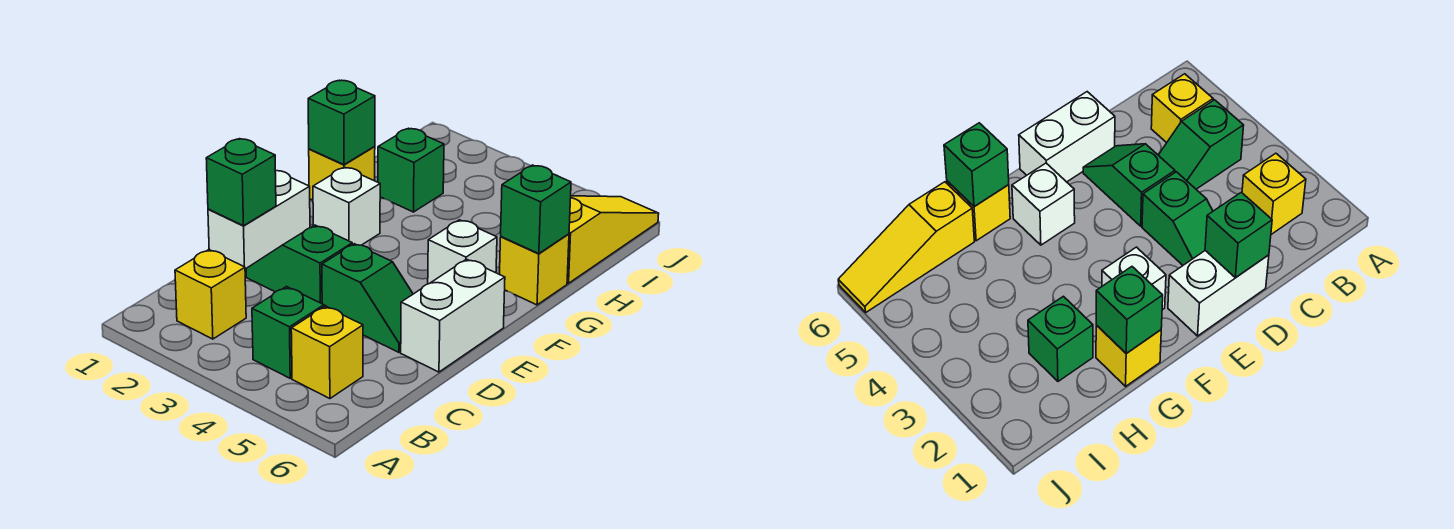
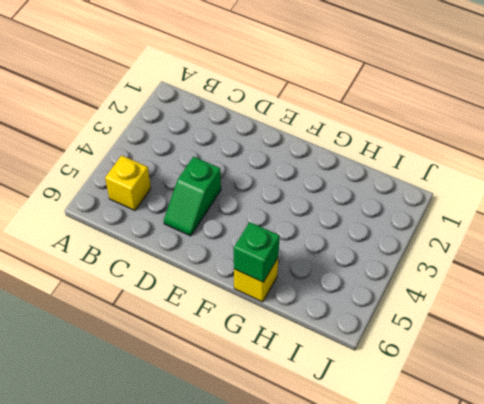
none -> yellow 1x1 brick [175,250,246,339]
none -> green 1x2 slope [252,287,329,378]
none -> white 1x2 brick [208,171,310,276]

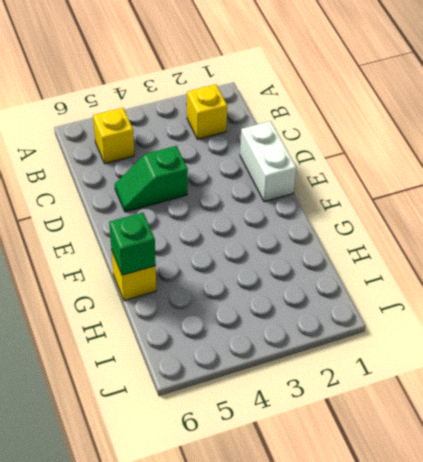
none -> green 1x2 slope [252,287,329,378]
none -> green 1x2 slope [246,225,352,304]
none -> white 1x2 brick [401,259,505,372]

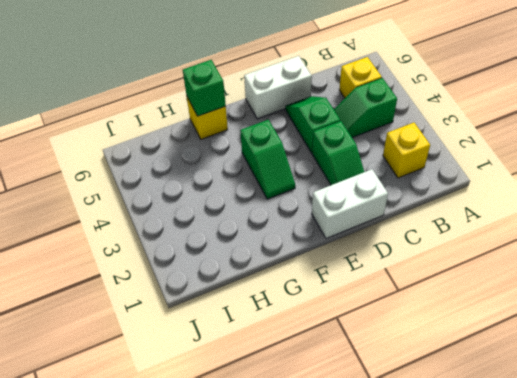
green 1x2 slope [240,120,295,199] -> none
none -> white 1x1 brick [313,167,380,245]
none -> white 1x1 brick [428,220,497,284]
none -> yellow 1x1 brick [309,147,375,200]

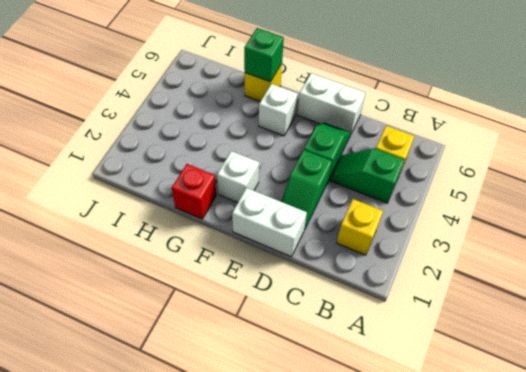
red 1x1 brick [172,164,216,219] -> yellow 1x1 brick [309,147,375,200]
none -> green 1x1 brick [378,128,444,212]
none -> yellow 1x3 slope [567,196,659,283]
none -> green 1x1 brick [206,139,276,226]

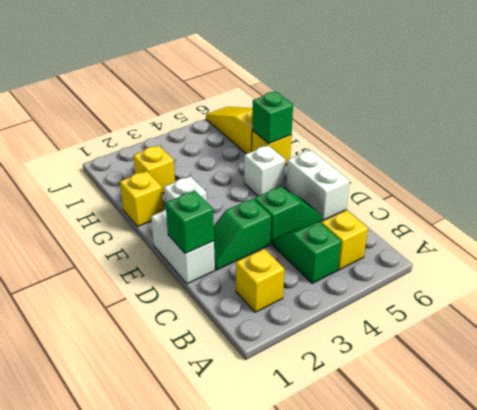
yellow 1x1 brick [133,146,175,194] -> green 1x1 brick [378,128,444,212]
none -> green 1x1 brick [308,80,375,165]

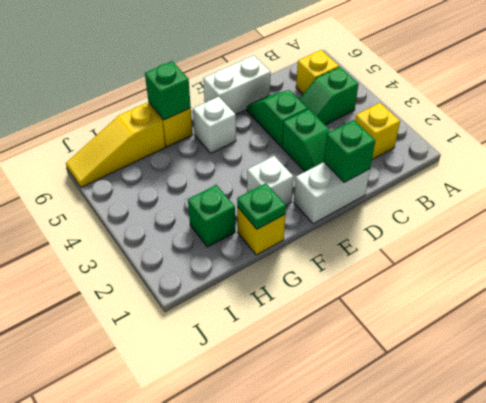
green 1x1 plate [237,183,286,229] -> green 1x1 brick [308,80,375,165]

